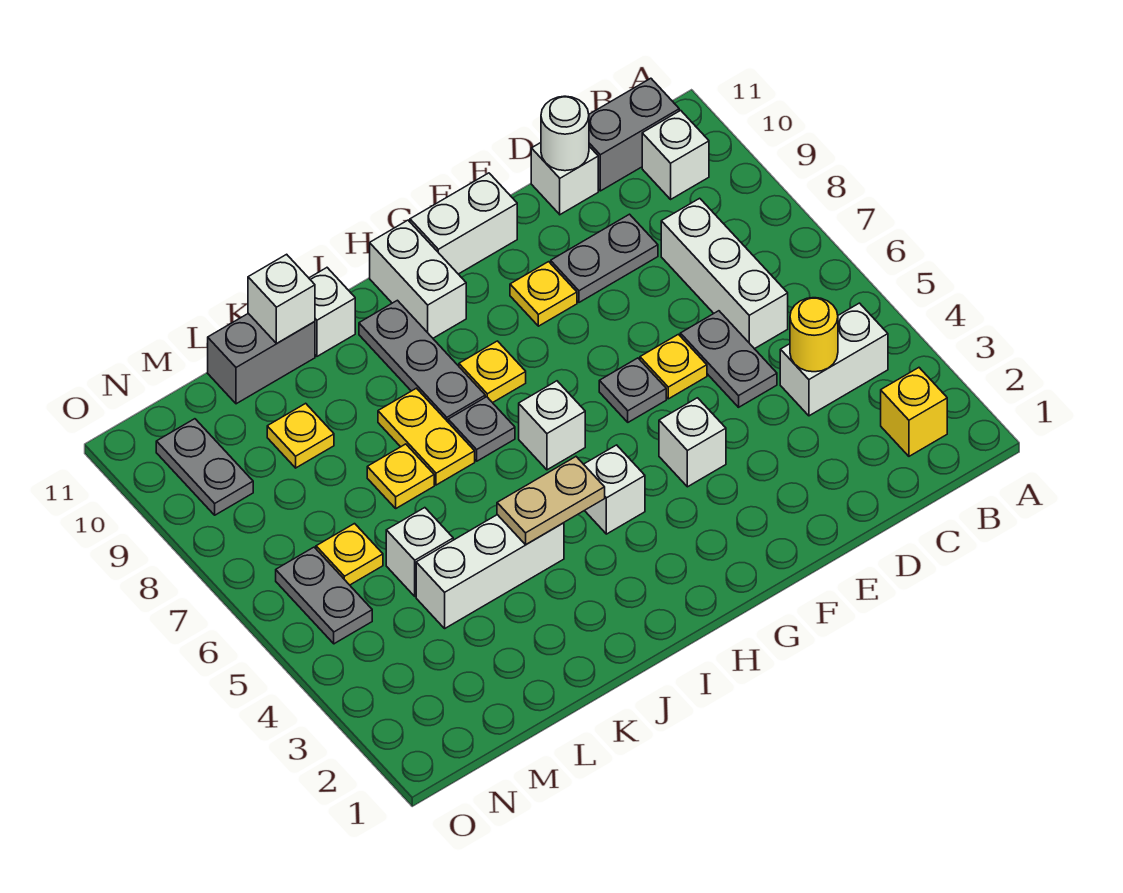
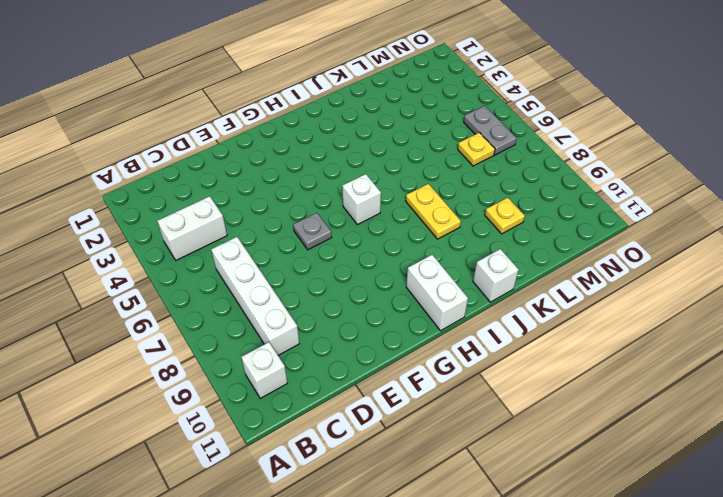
white 1x4 brick [211,237,299,355] -> white 1x3 brick [661,198,788,349]
none -> yellow 1x1 brick [881,368,947,456]
none -> grey 1x2 brick [589,78,679,191]
none -> grey 1x2 plate [680,311,777,407]
none -> grey 1x2 plate [551,214,658,302]

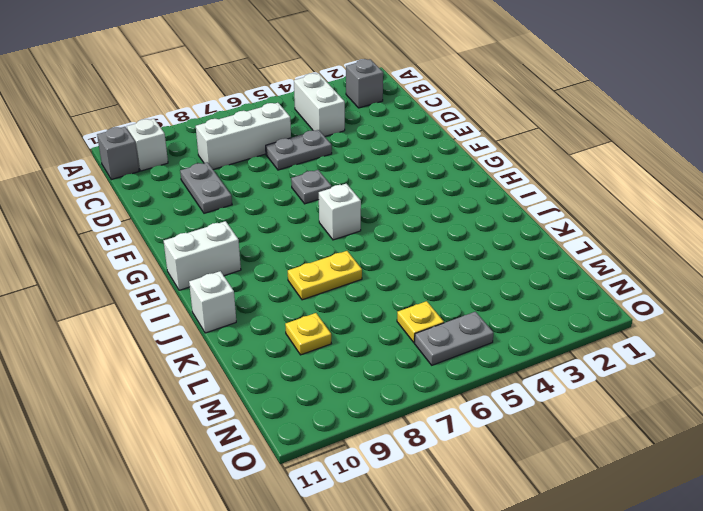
grey 1x1 brick [346,59,383,108] -> yellow 1x1 brick [881,368,947,456]
grey 1x1 brick [97,127,139,180] -> grey 1x2 brick [589,78,679,191]
none -> white 1x1 brick [531,143,598,214]
none -> yellow 1x1 plate [640,334,707,399]
none -> white 1x1 brick [659,398,726,487]
none -> yellow 1x1 plate [510,262,577,326]

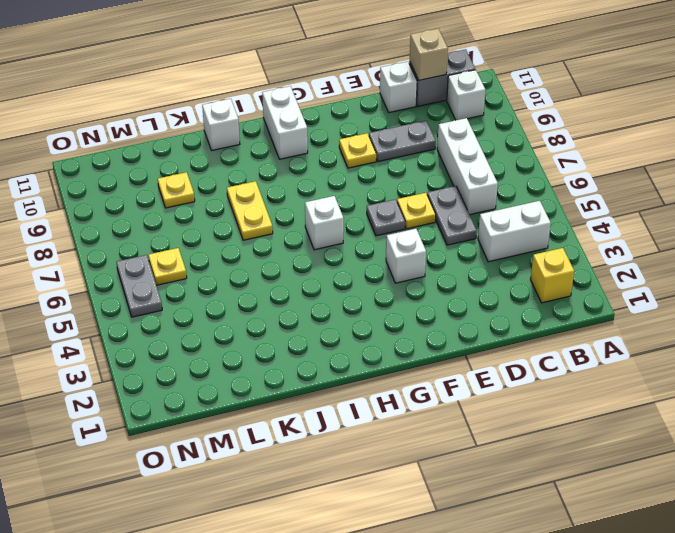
tan 1x1 brick [410,29,448,80] -> none
none -> white 1x2 brick [410,173,517,274]
none -> white 1x1 brick [584,445,645,534]
none -> yellow 1x1 plate [459,341,526,403]
none -> grey 1x1 plate [448,397,515,461]

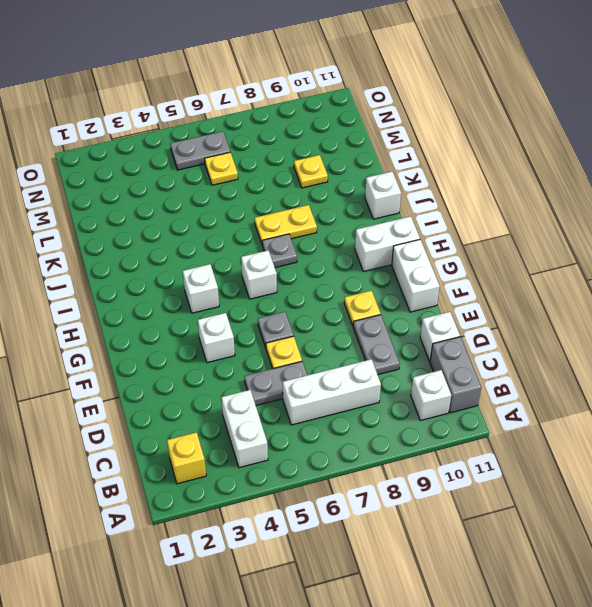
none -> yellow 1x1 plate [459,341,526,403]
none -> grey 1x3 plate [359,300,485,422]
none -> white 1x3 brick [416,515,564,628]
none -> yellow 1x1 plate [367,444,434,508]

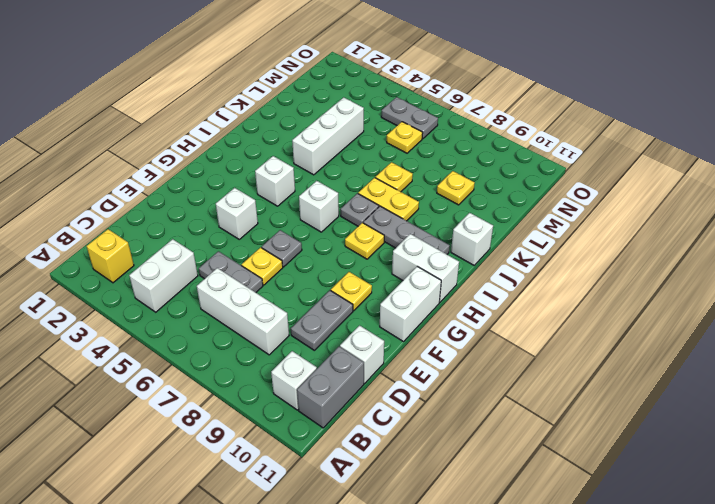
none -> grey 1x2 brick [208,314,315,404]
none -> white 1x1 brick [386,508,453,596]
none -> grey 1x2 plate [156,419,253,515]
none -> yellow 1x1 round brick [790,298,838,372]

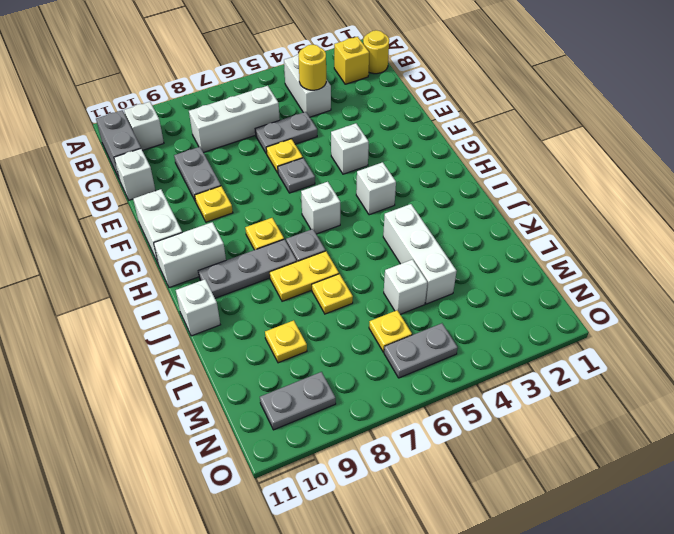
yellow 1x1 round brick [363,30,389,74] -> none
none -> grey 1x2 brick [208,314,315,404]
none -> white 1x1 round brick [541,96,589,171]
none -> tan 1x2 plate [497,457,605,545]
none -> white 1x1 brick [248,254,315,343]

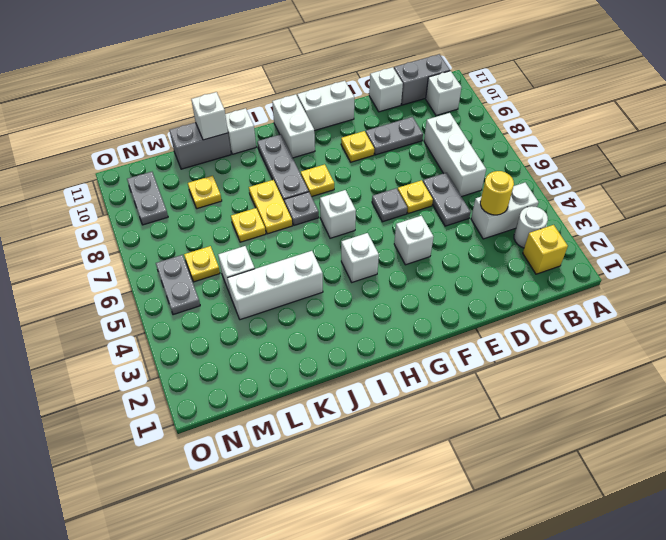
white 1x1 round brick [514,206,548,248] -> white 1x1 round brick moved to [541,96,589,171]
none -> tan 1x2 plate [497,457,605,545]

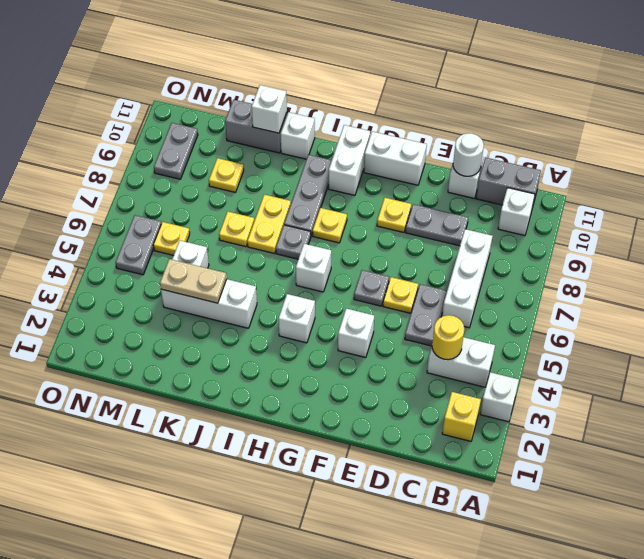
white 1x1 brick [480,372,519,422] -> none
tan 1x2 plate [160,259,227,303] -> tan 1x2 plate moved to [497,457,605,545]

